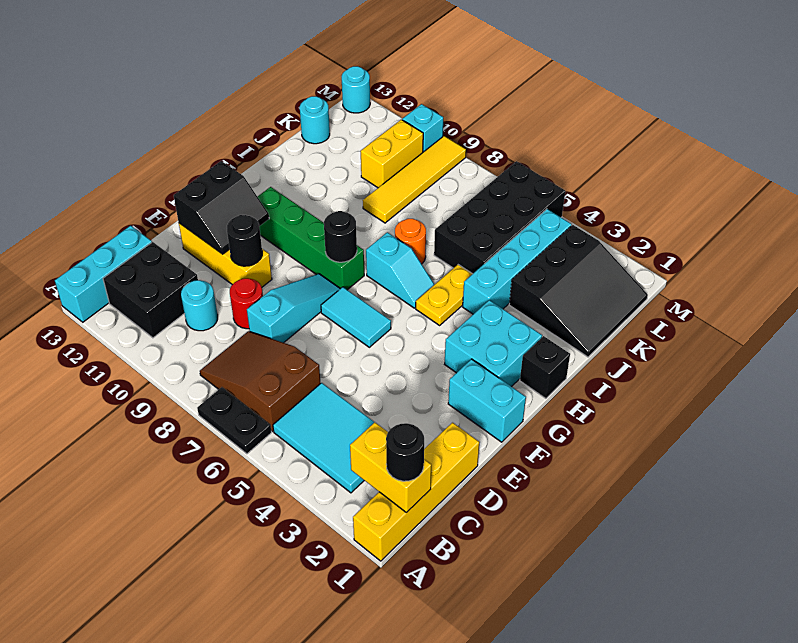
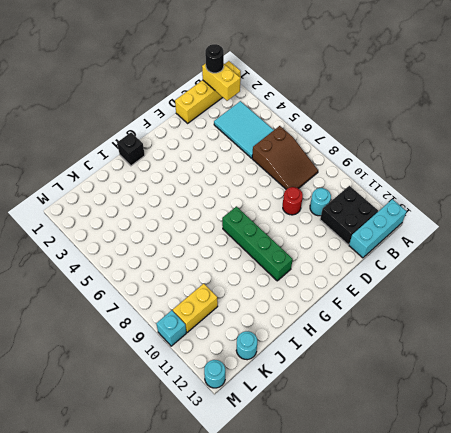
none -> black 1x2 plate [197,387,271,454]
none -> cyan 1x3 slope [247,274,340,343]
none -> yellow 1x3 brick [179,223,272,287]
none -> cyan 1x2 brick [448,359,526,442]

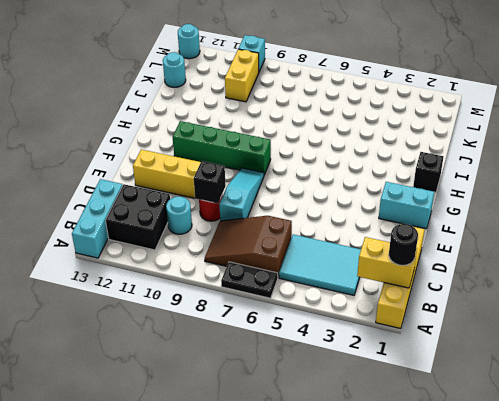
black 1x1 brick [194,161,226,203] -> none
none -> cyan 1x2 tile [321,287,391,347]
none -> cyan 2x2 brick [445,300,542,387]
none -> yellow 1x2 plate [416,265,472,325]
none -> cyan 1x2 slope [366,232,435,308]

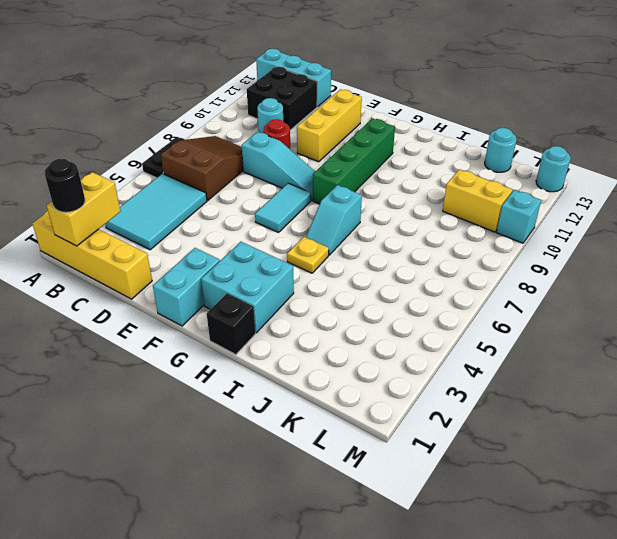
yellow 1x1 plate [287,237,329,273] -> yellow 1x2 plate [416,265,472,325]
none -> cyan 1x4 brick [463,209,572,314]
none -> orange 1x1 round brick [395,219,426,264]
none -> black 3x3 slope [509,225,648,357]
none -> black 2x4 brick [434,161,565,274]

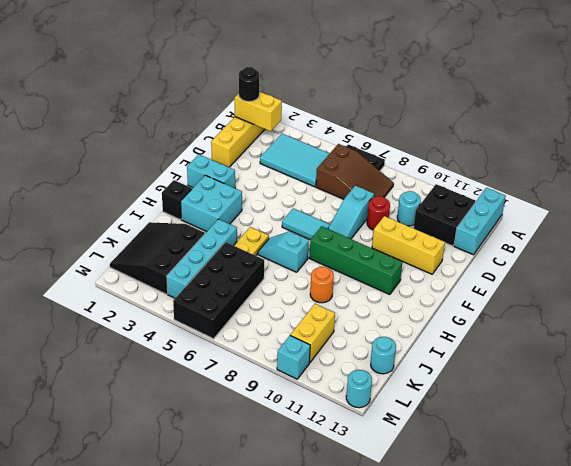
orange 1x1 round brick [310,267,334,303] -> orange 1x1 round brick moved to [395,219,426,264]
none -> yellow 1x4 tile [363,136,466,223]
none -> black 1x1 round brick [227,215,262,266]
none -> black 2x2 slope [174,161,269,254]
none -> black 1x1 round brick [324,211,357,262]

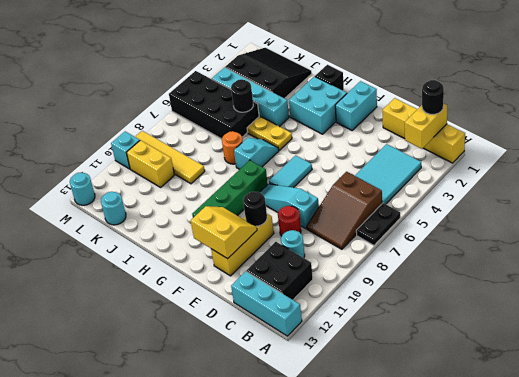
yellow 2x2 slope [191,206,257,259] -> black 2x2 slope [174,161,269,254]
black 1x1 round brick [231,79,253,112] -> black 1x1 round brick moved to [324,211,357,262]

